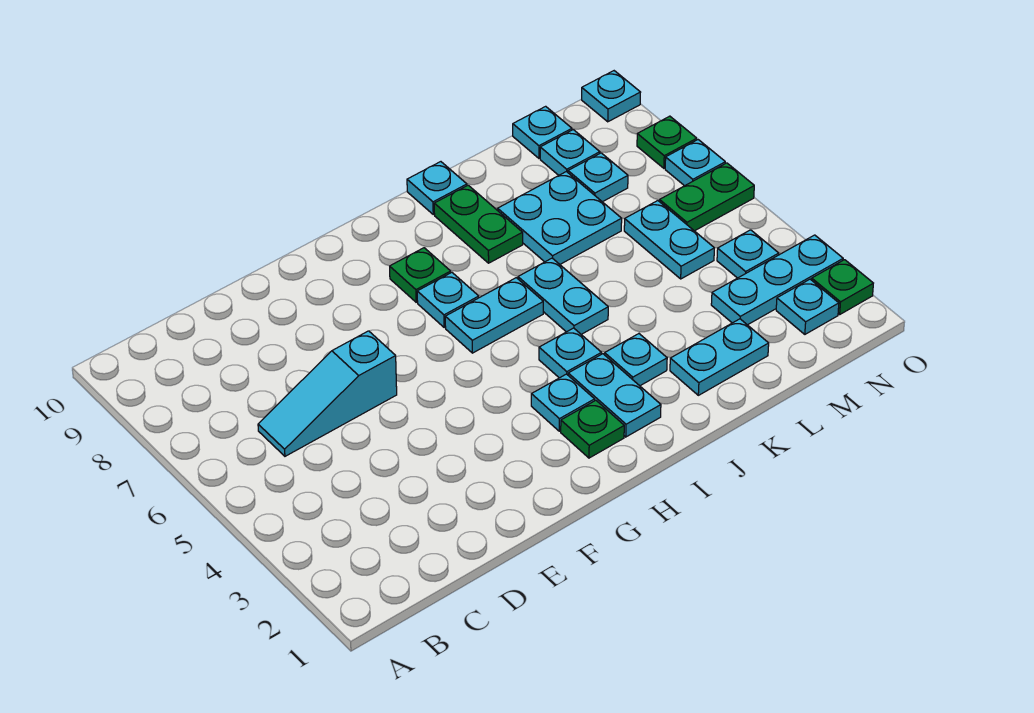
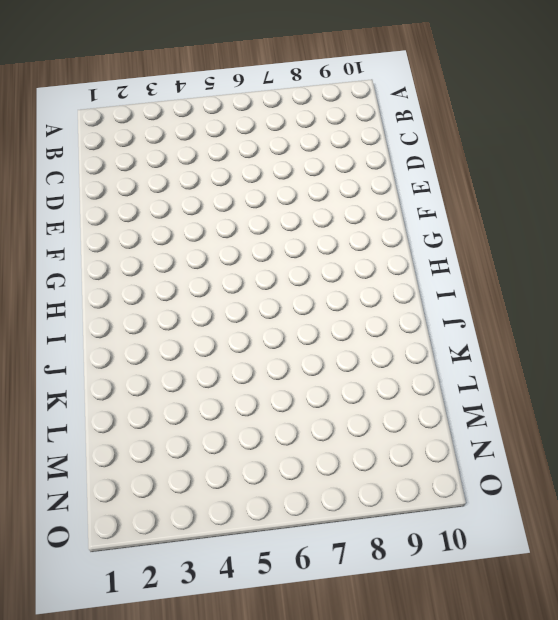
none -> cyan 1x3 slope [258,331,397,456]
none -> green 1x1 plate [561,400,624,458]
none -> cyan 1x1 plate [531,374,595,431]

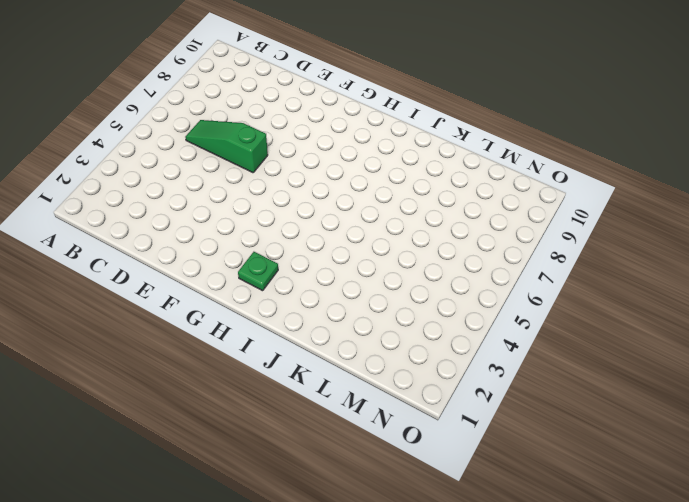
green 1x3 slope [185,120,268,173] -> cyan 1x3 slope [258,331,397,456]
none -> cyan 1x1 plate [531,374,595,431]
none -> cyan 1x2 plate [445,278,543,353]
none -> cyan 1x1 plate [417,273,479,327]

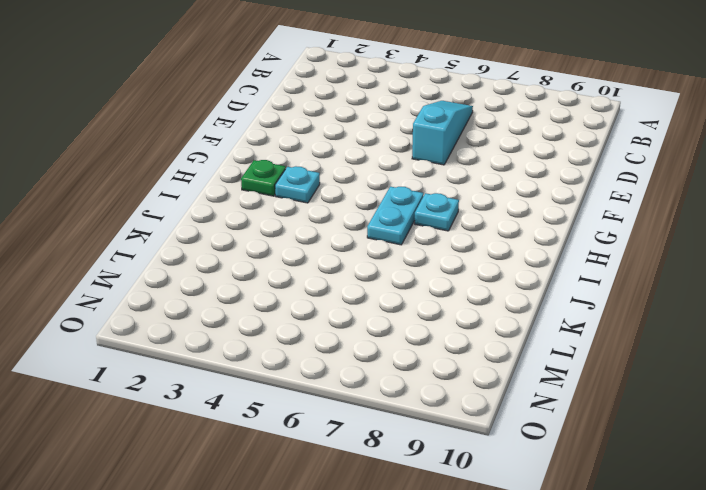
none -> green 1x1 plate [390,248,451,302]
none -> cyan 1x2 plate [568,354,661,437]
none -> cyan 1x1 plate [539,328,601,378]

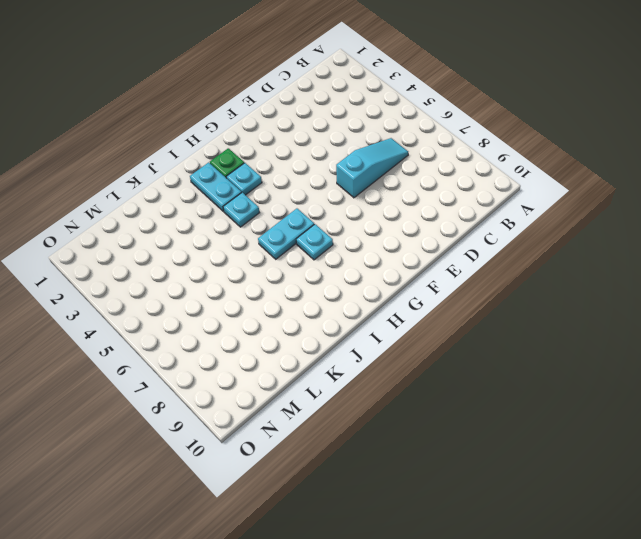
none -> green 1x1 plate [390,248,451,302]
none -> cyan 1x1 plate [605,334,667,386]
none -> cyan 1x2 plate [518,258,608,334]

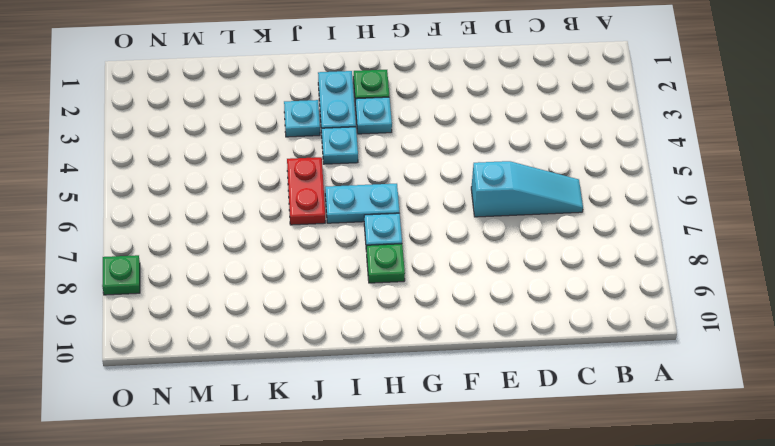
red 1x2 plate [287,157,325,225] -> cyan 1x2 plate [518,258,608,334]
none -> green 1x2 plate [434,185,523,263]
none -> cyan 1x1 plate [407,162,467,214]
none -> cyan 1x2 plate [670,319,769,395]

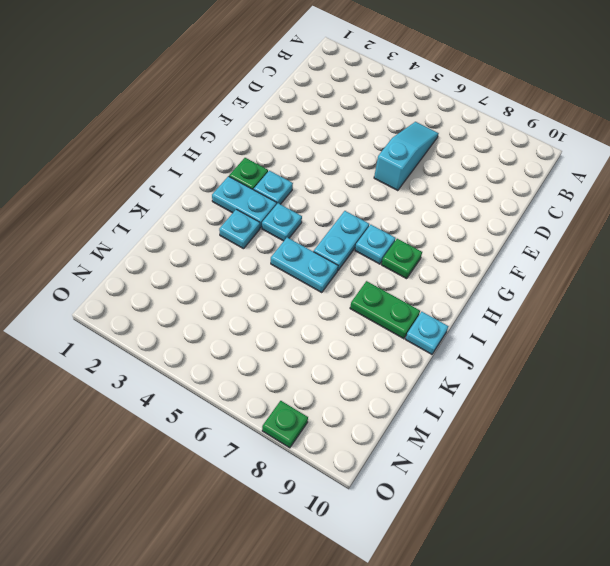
none -> cyan 1x2 plate [670,319,769,395]
none -> cyan 2x2 plate [498,172,622,264]
none -> cyan 1x3 plate [711,235,843,325]

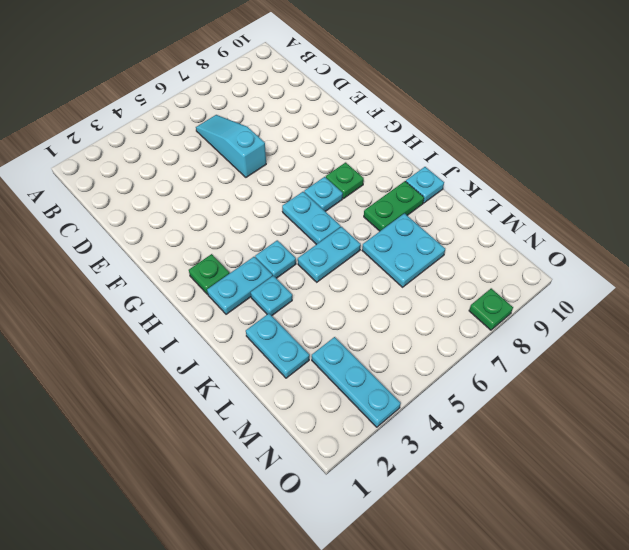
none -> cyan 1x1 plate [531,374,595,431]
none -> cyan 1x2 plate [624,201,714,279]
none -> cyan 1x1 plate [568,153,628,202]

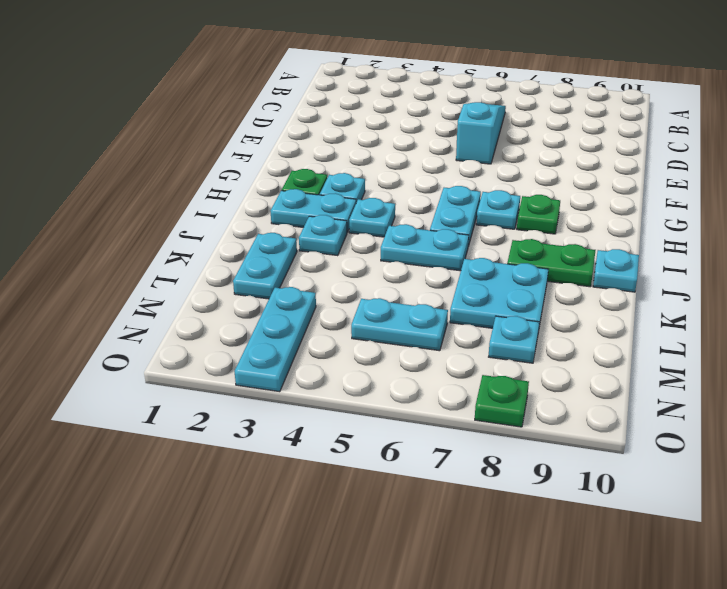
none -> cyan 1x1 plate [540,130,600,175]
none -> cyan 1x1 plate [513,106,572,158]
none -> cyan 1x1 plate [776,279,839,334]

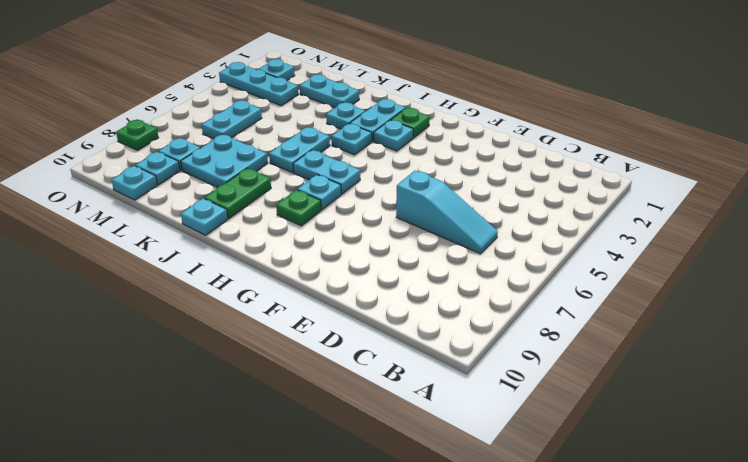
none -> cyan 1x1 plate [717,230,779,278]
none -> green 1x2 plate [660,163,754,231]
none -> green 1x1 plate [812,260,873,314]

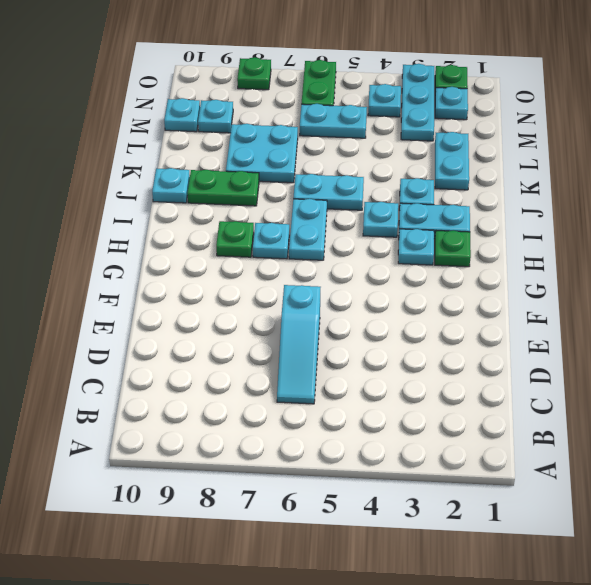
none -> cyan 1x1 plate [568,153,628,202]
none -> cyan 1x1 plate [665,140,725,186]
none -> cyan 1x1 plate [582,71,641,122]

